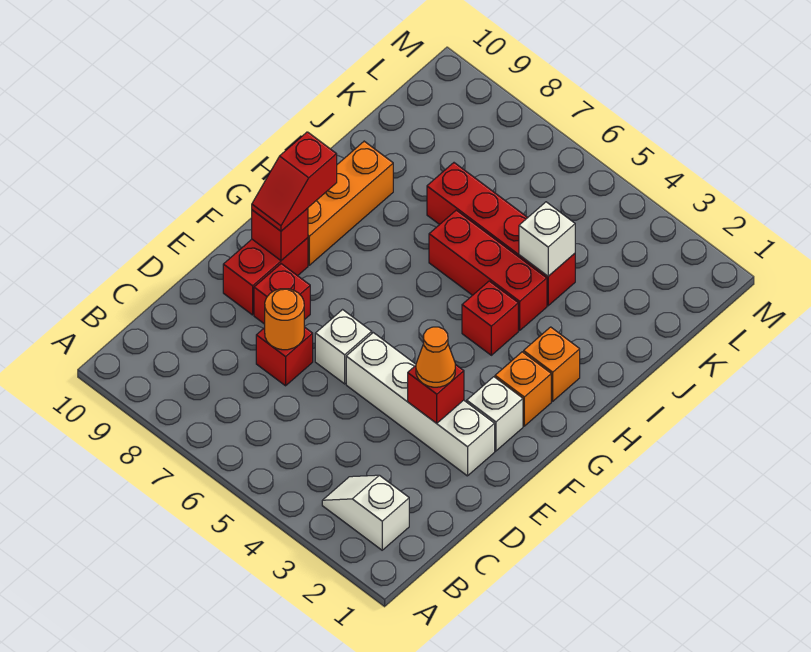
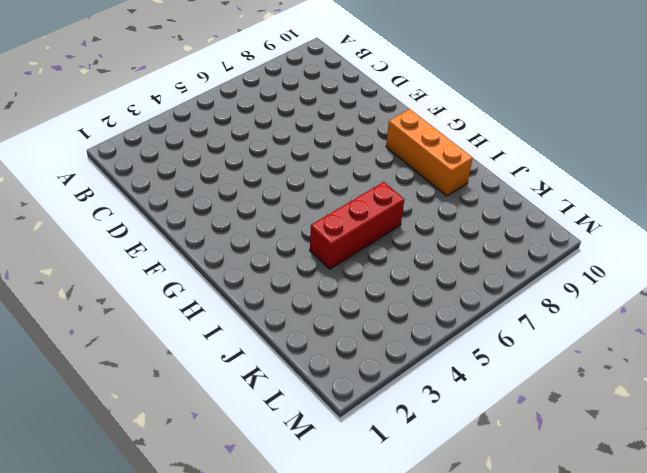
none -> white 1x2 slope [322,475,409,550]
none -> red 1x1 brick [256,327,313,386]
none -> white 1x4 brick [346,333,495,476]

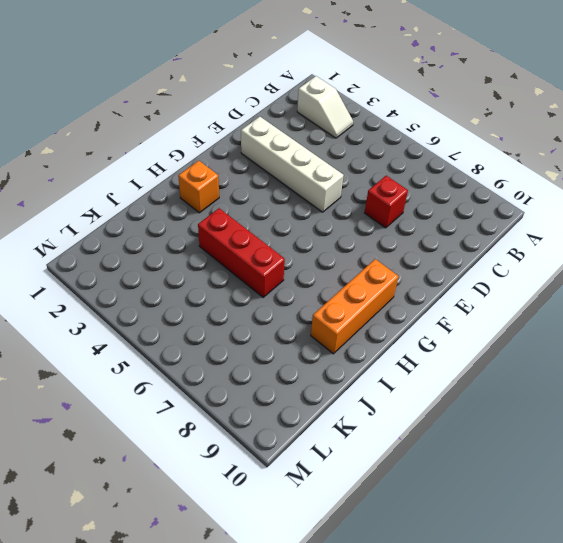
none -> white 1x1 brick [315,310,372,384]
none -> red 1x1 brick [254,264,310,324]
none -> red 1x2 brick [223,238,308,315]

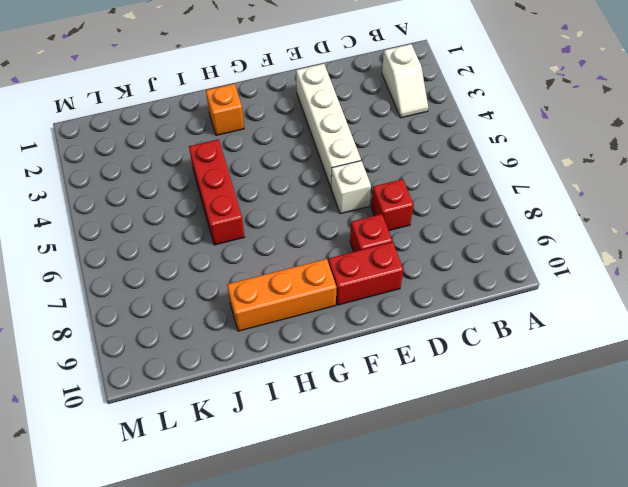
none -> white 1x1 brick [467,377,523,451]
none -> orange 1x1 brick [495,352,551,426]
none -> red 1x1 brick [462,281,518,355]

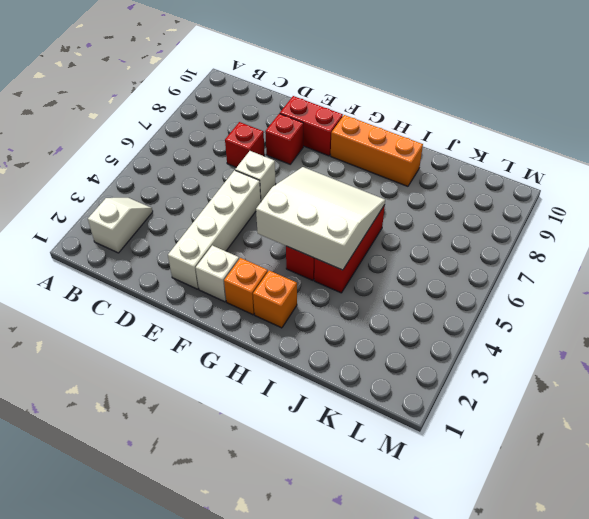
white 3x3 slope [256,167,385,270] -> none
none -> red 1x4 brick [427,163,575,306]
none -> orange 1x1 round brick [265,289,304,350]
none -> red 1x1 brick [408,364,464,423]

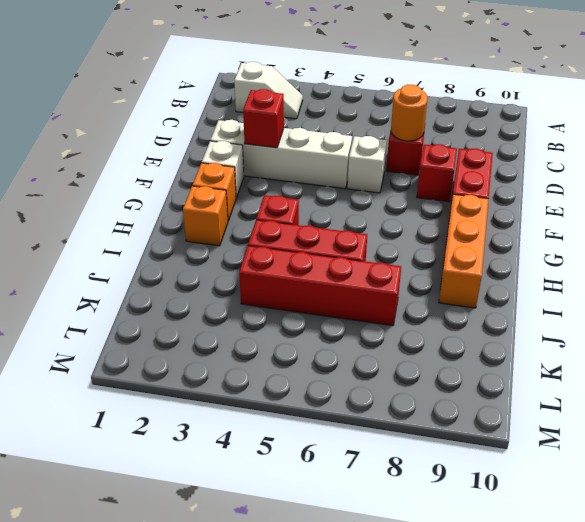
none -> red 1x1 brick [252,208,308,260]
none -> white 1x1 brick [519,202,575,276]
none -> orange 1x1 cone [416,327,455,387]

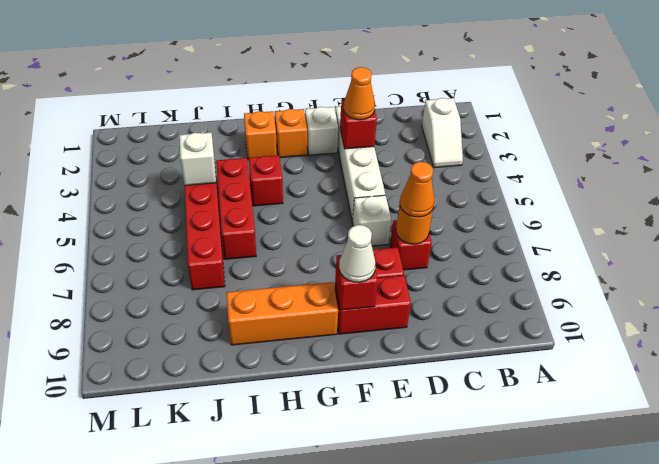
orange 1x1 cone [400,162,434,217] -> none
white 1x1 cone [339,225,375,282] -> red 1x2 slope [252,132,337,231]

